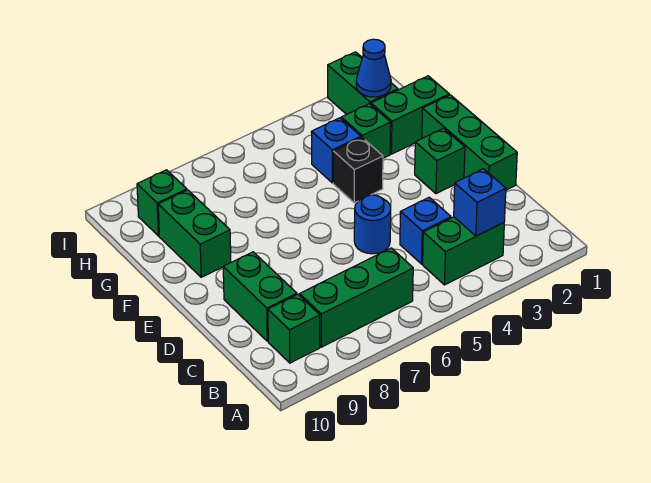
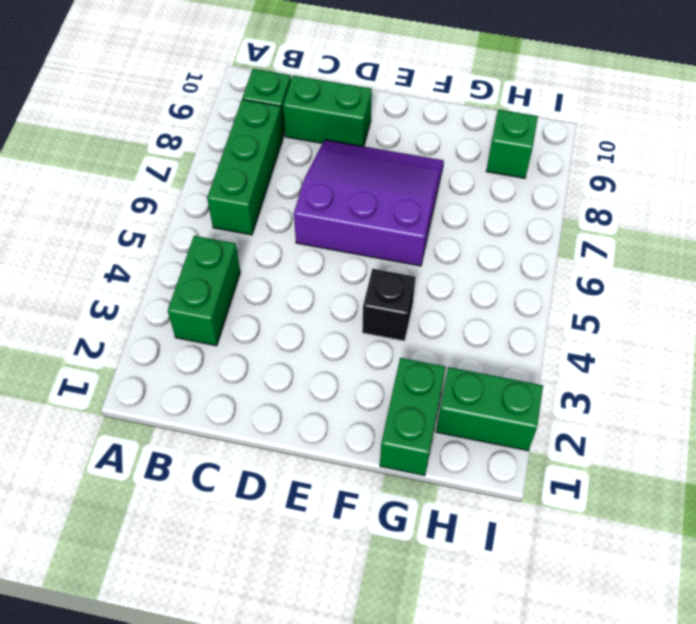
purple 3x3 slope [294,140,444,266] -> none
none -> blue 1x1 brick [400,197,451,264]
none -> green 1x3 brick [422,95,517,190]
none -> blue 1x1 round brick [354,195,391,254]

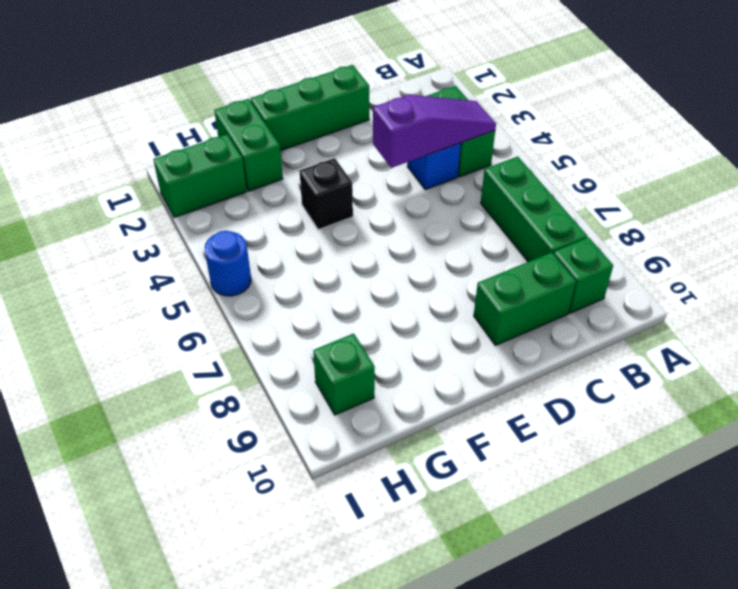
purple 1x3 slope [373,95,496,168] -> none
blue 1x1 round brick [205,231,251,296] -> blue 1x1 round brick moved to [354,195,391,254]
none -> green 1x1 brick [415,128,465,194]
none -> green 1x2 brick [158,190,231,277]
none -> green 1x1 brick [341,104,391,158]

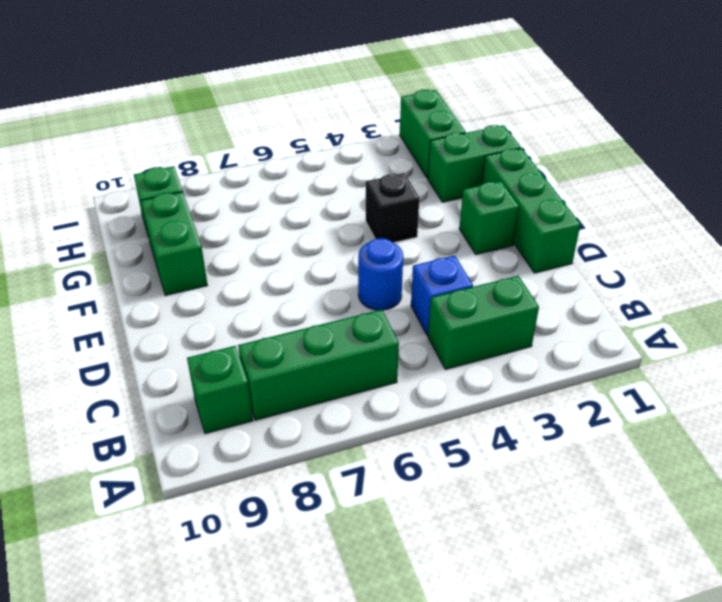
none -> green 1x2 brick [223,252,297,341]
none -> green 1x1 brick [341,104,391,158]
none -> blue 1x1 brick [311,118,361,183]

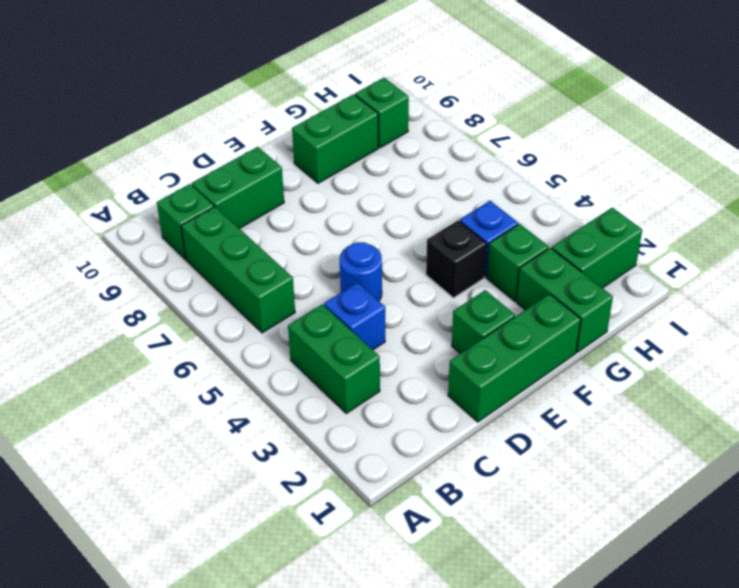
none -> blue 1x1 brick [454,169,506,236]
none -> blue 1x1 cone [356,39,391,97]

